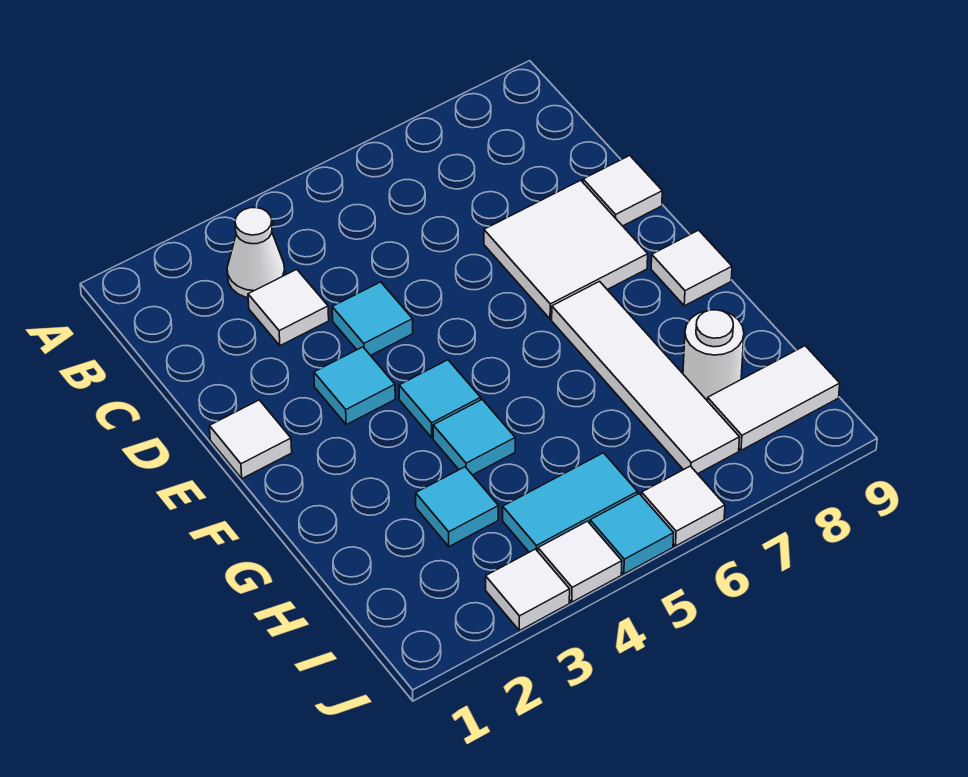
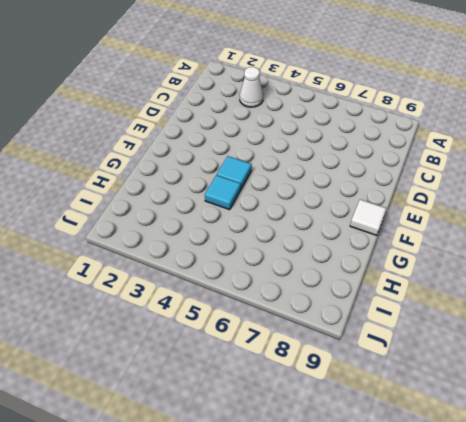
none -> white 1x1 tile [248,269,329,346]
none -> cyan 1x1 tile [332,282,413,355]
none -> white 2x2 tile [484,180,648,319]

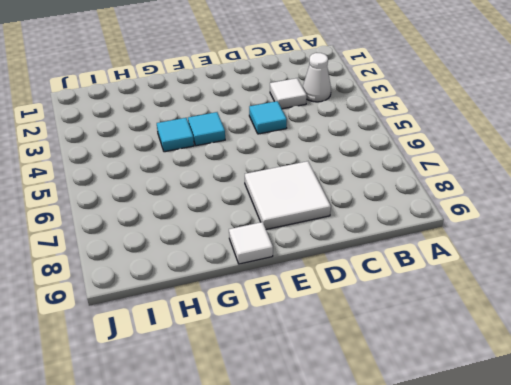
none -> white 1x1 tile [583,155,662,226]
none -> white 1x1 tile [209,400,292,479]
none -> cyan 1x1 tile [314,347,395,425]

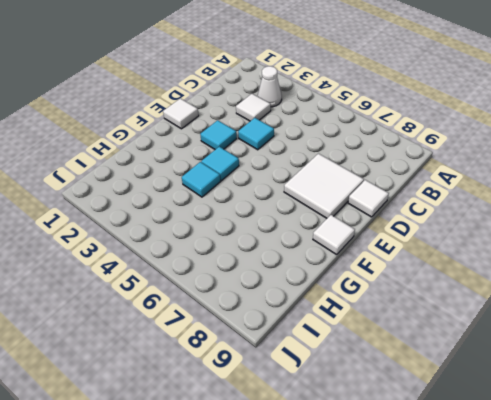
none -> white 1x4 tile [552,281,739,474]
none -> cyan 1x1 tile [416,467,498,547]
none -> white 1x1 round brick [683,310,744,400]

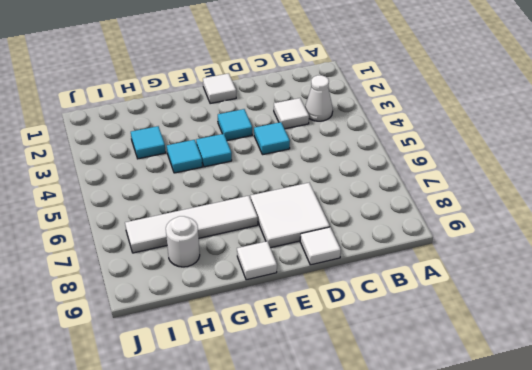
none -> cyan 1x2 tile [503,453,638,552]
none -> white 1x2 tile [707,346,840,450]
none -> white 1x1 tile [486,549,570,631]

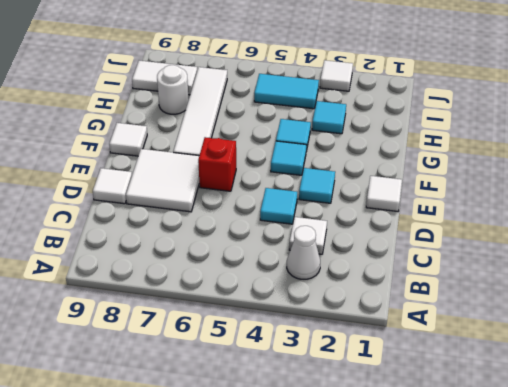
red 1x1 brick [198,137,236,191] -> none
none -> white 1x1 tile [538,521,622,602]
none -> cyan 1x1 tile [590,494,674,574]
none -> white 1x1 tile [642,466,725,546]

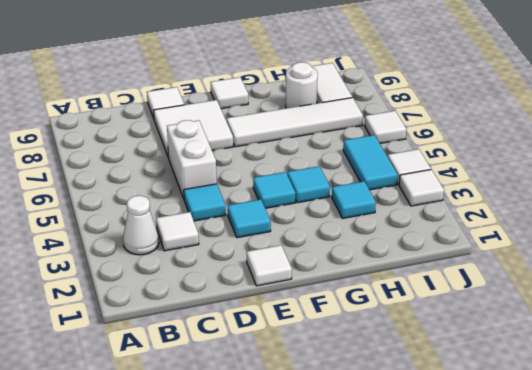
white 1x2 brick [167,120,217,198] -> none
none -> cyan 1x1 tile [590,494,674,574]

